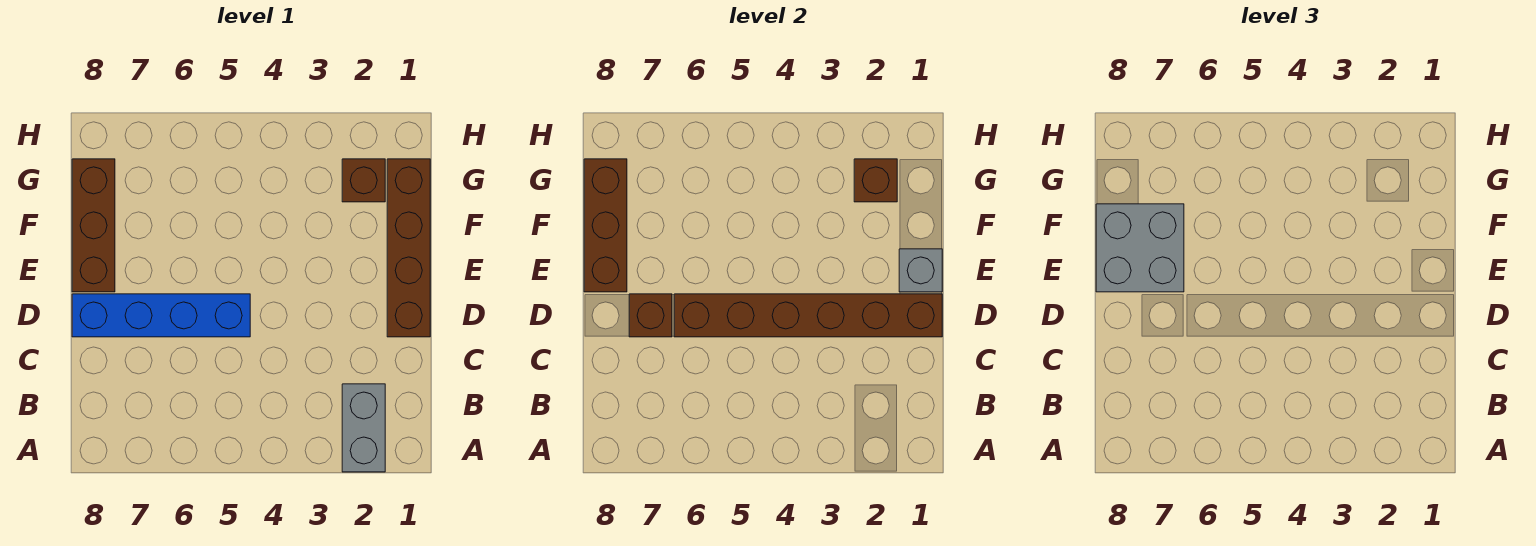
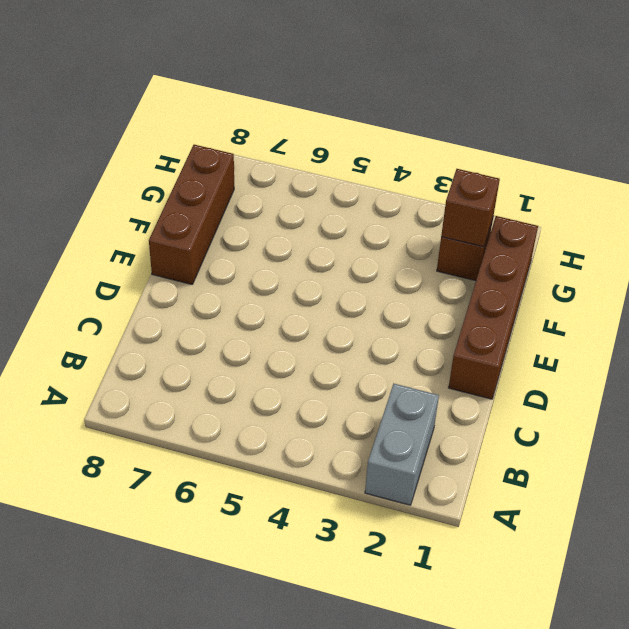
none -> blue 1x4 brick [72,294,250,337]
none -> brown 1x6 brick [674,294,942,337]

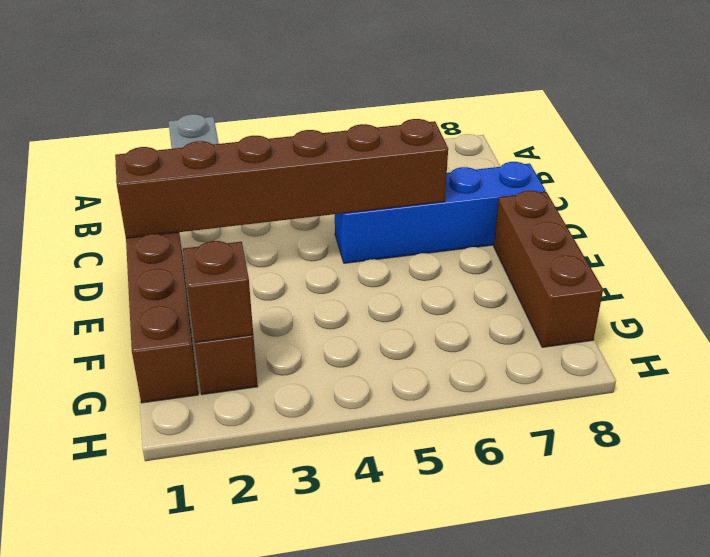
none -> brown 1x1 brick [629,294,672,337]
none -> grey 1x1 brick [899,249,942,292]

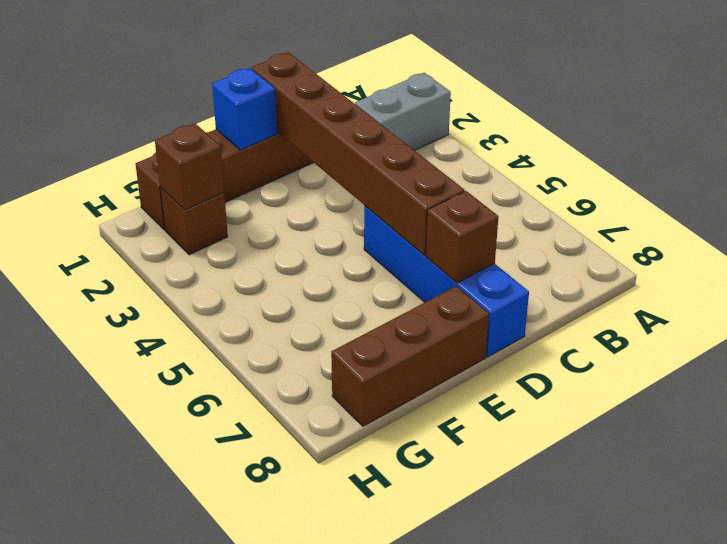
blue 1x1 brick [212,68,277,150] -> grey 1x1 brick [899,249,942,292]
none -> brown 1x3 brick [584,159,627,292]
none -> grey 2x2 brick [1096,204,1184,292]

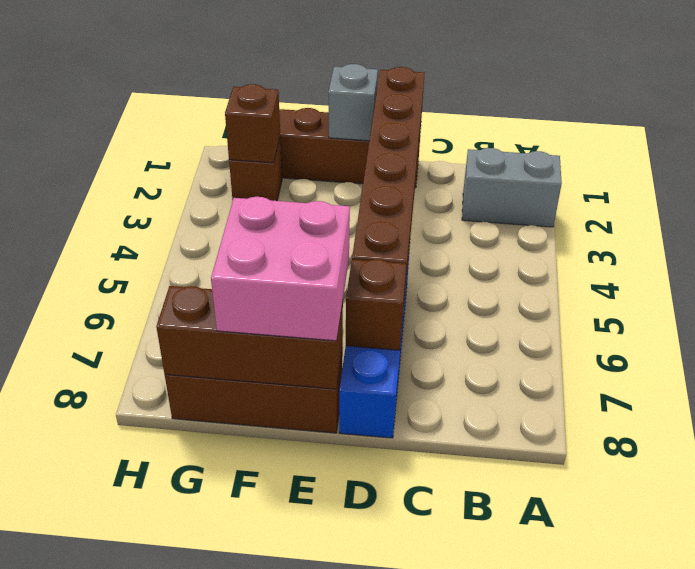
pink 2x2 brick [211,197,350,341] -> grey 2x2 brick [1096,204,1184,292]

